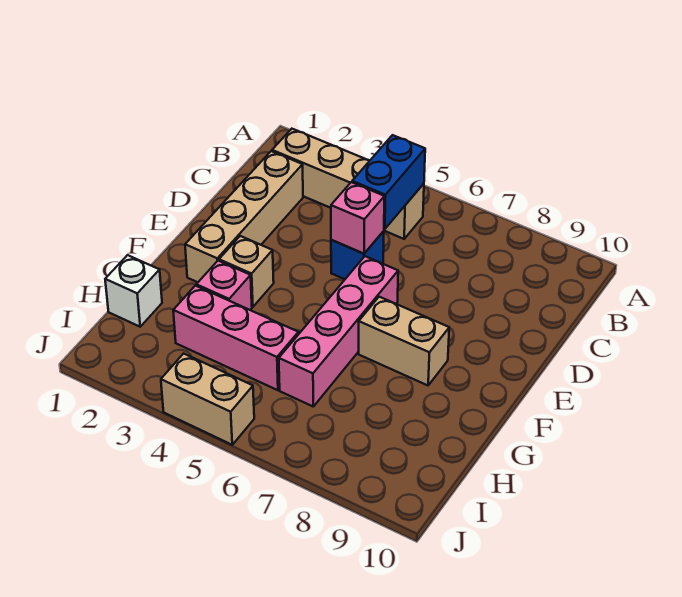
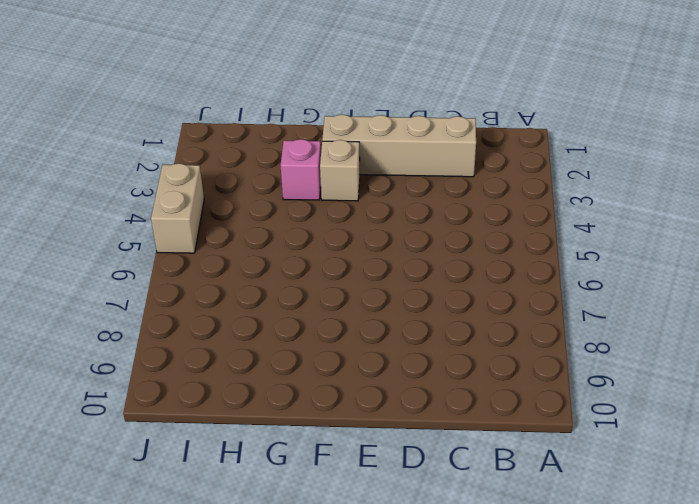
none -> tan 1x4 brick [272,129,424,239]
none -> blue 1x1 brick [331,231,384,279]
none -> pink 1x4 brick [279,256,398,406]

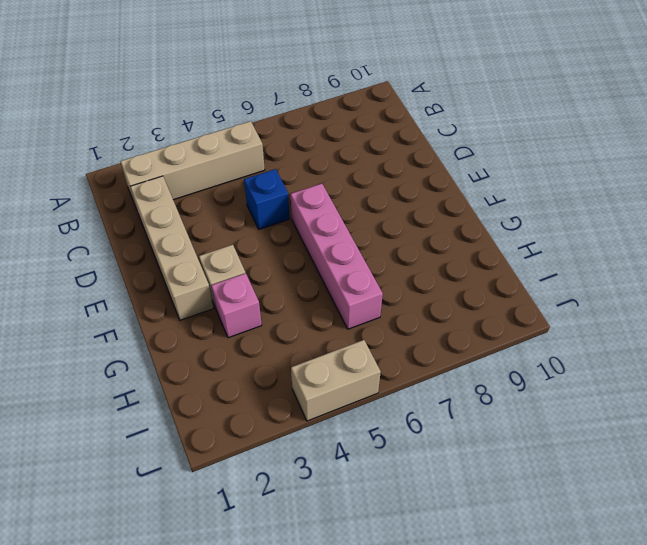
none -> tan 1x2 brick [359,297,449,385]
none -> white 1x1 brick [105,255,162,327]
none -> pink 1x3 brick [173,286,298,390]

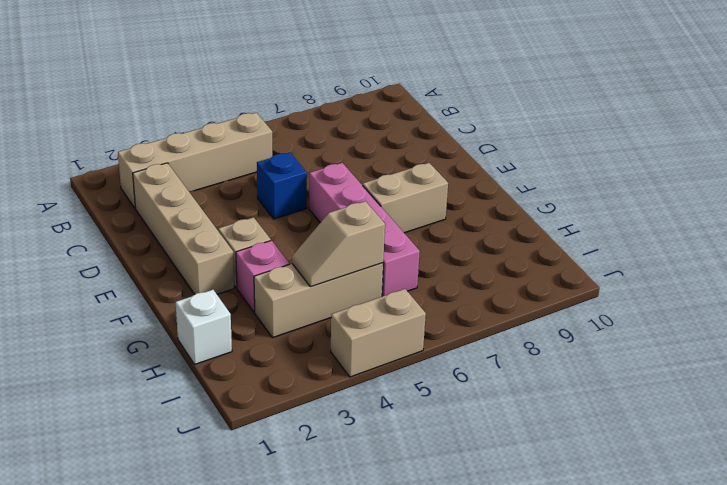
tan 1x3 brick [254,263,383,338] -> pink 1x3 brick [173,286,298,390]
tan 1x2 slope [292,201,385,287] -> none
none -> blue 1x2 brick [352,135,425,229]
none -> pink 1x1 brick [331,182,384,254]

